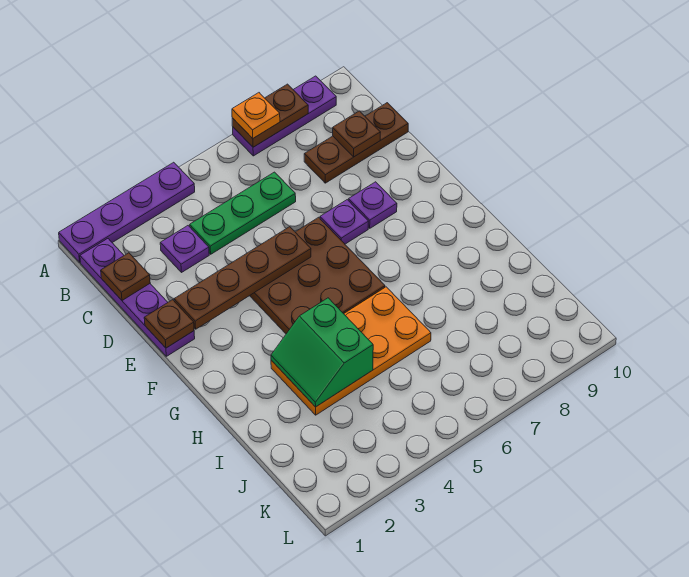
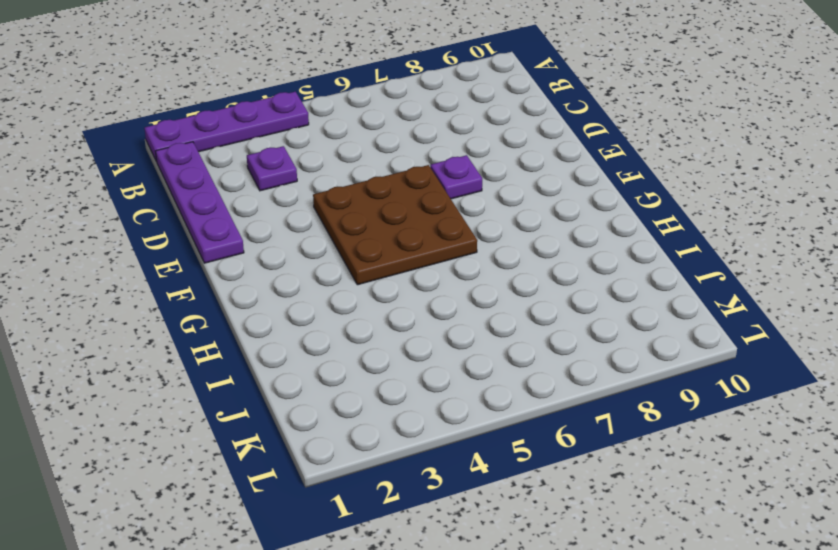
none -> purple 1x3 plate [233,76,336,156]
none -> green 1x3 plate [190,172,296,254]
none -> brown 1x3 plate [304,103,408,183]

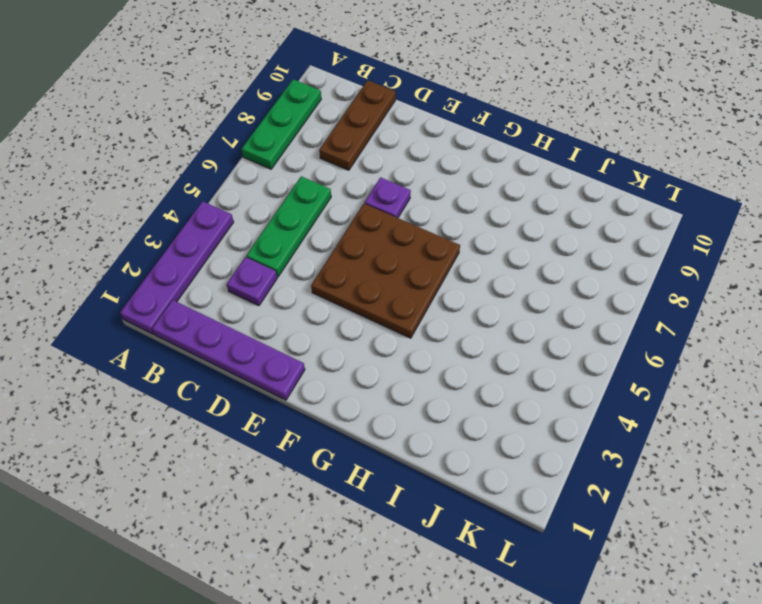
green 1x3 plate [241,79,321,169] -> purple 1x3 plate [233,76,336,156]
none -> purple 1x1 plate [349,182,397,228]
none -> orange 2x4 plate [271,287,431,415]
none -> brown 1x2 plate [232,84,308,147]

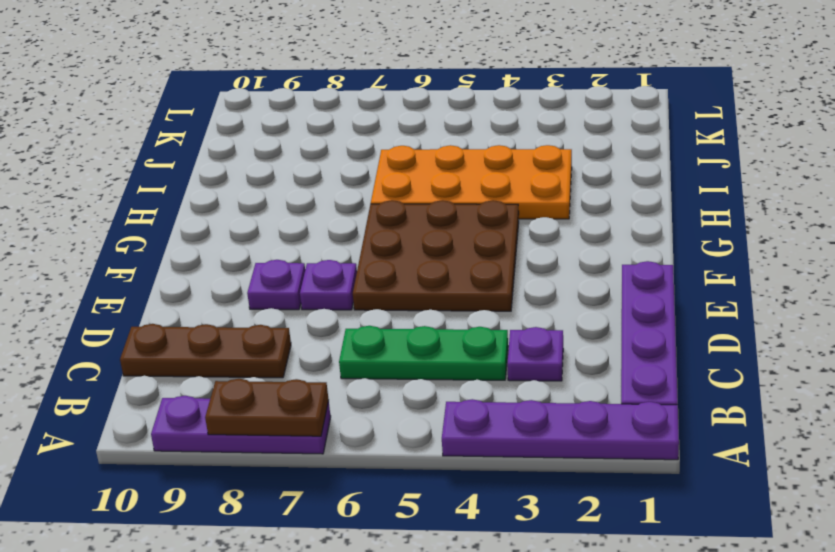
none -> brown 1x1 plate [101,253,150,300]
none -> brown 1x1 plate [333,111,380,157]
none -> brown 1x1 plate [144,300,194,348]

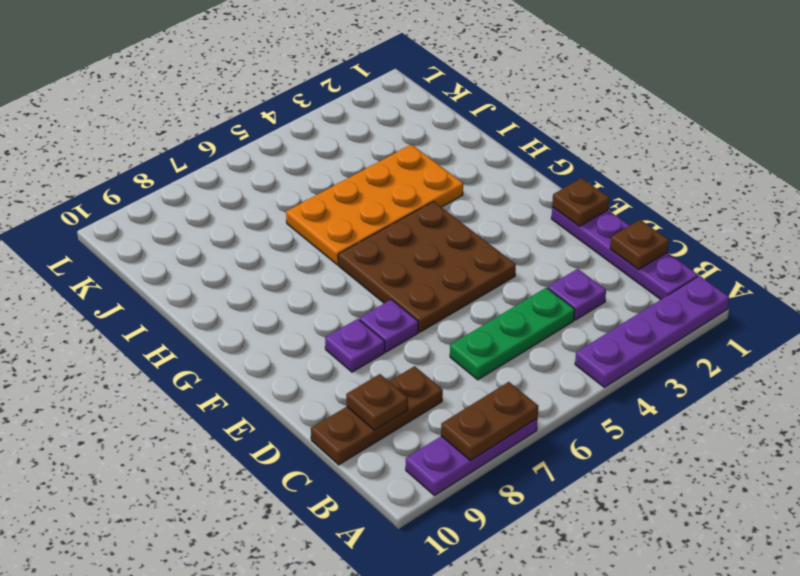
none -> brown 1x4 plate [174,227,311,329]
none -> green 2x2 slope [271,298,373,407]
none -> orange 1x1 plate [232,93,280,138]

